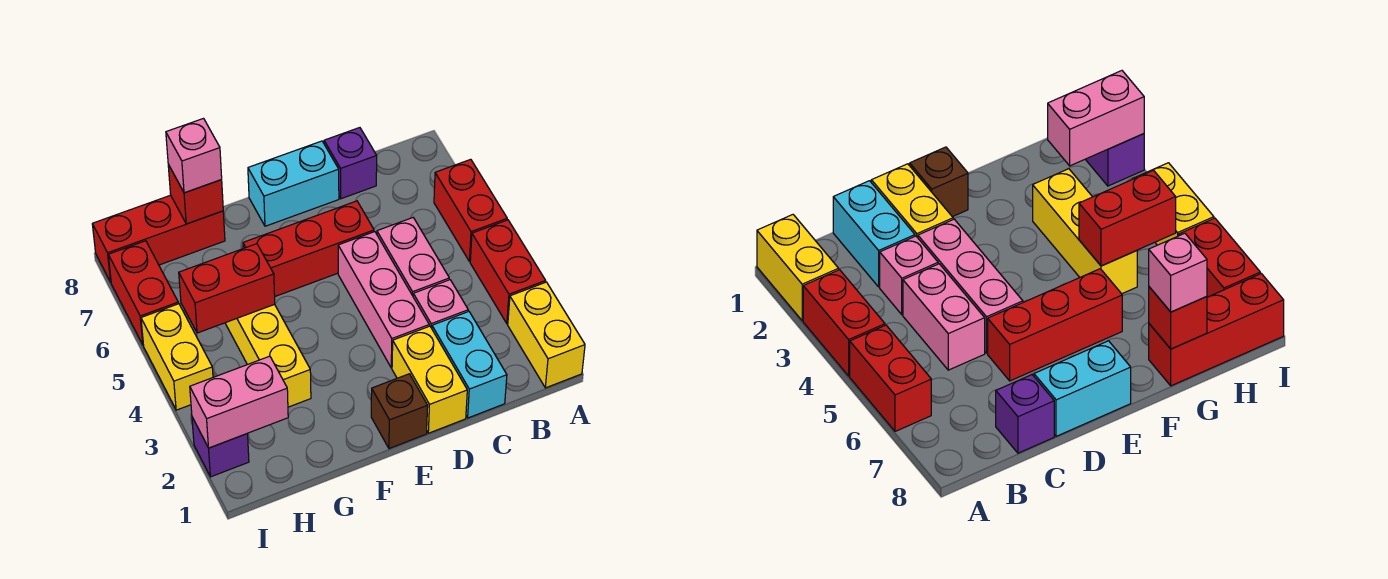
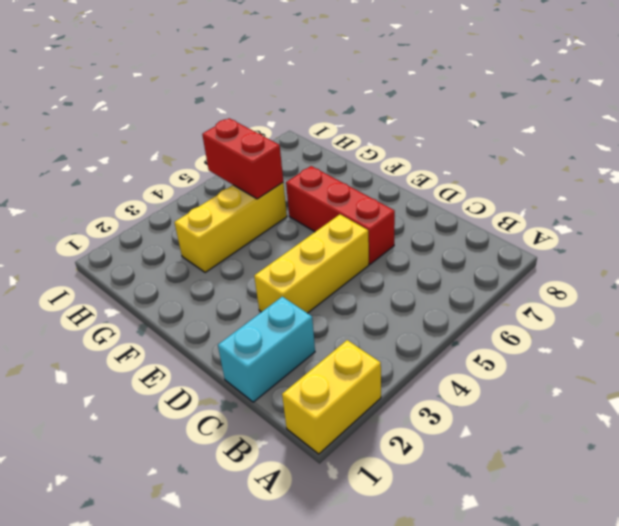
yellow 1x3 brick [254,215,369,313] -> pink 1x3 brick [338,232,429,368]
none -> red 1x2 brick [470,220,546,324]
none -> red 1x2 brick [434,159,507,262]
none -> pink 1x1 brick [413,280,468,328]

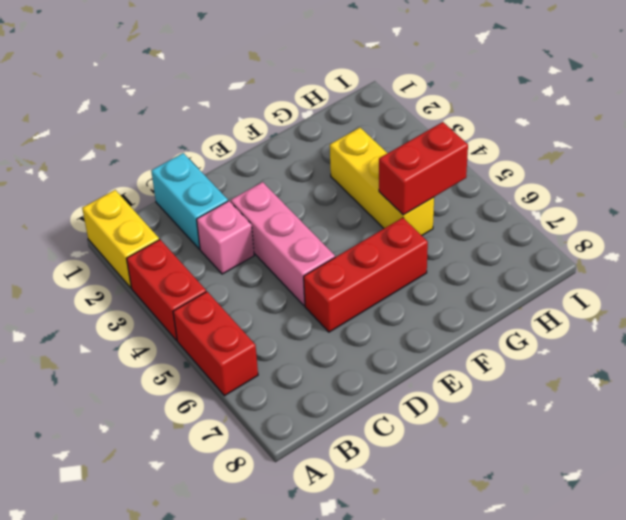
none -> pink 1x2 brick [377,218,449,296]
none -> purple 1x1 brick [324,128,377,199]
none -> yellow 1x2 brick [392,326,467,433]

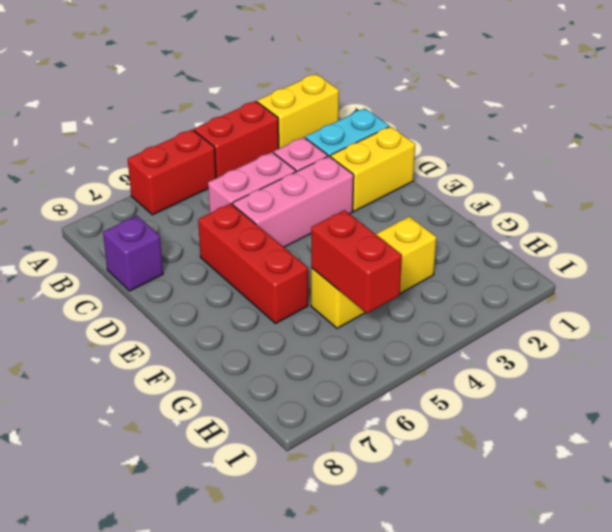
none -> cyan 1x2 brick [248,141,339,226]
none -> brown 1x1 brick [371,374,428,449]
none -> red 1x3 brick [92,195,225,282]

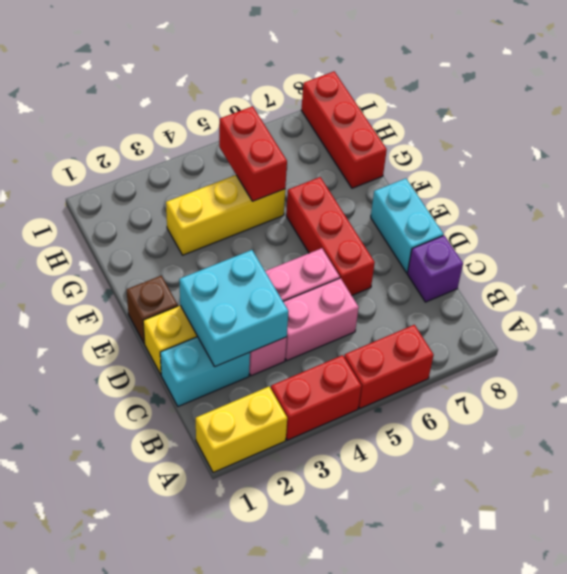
cyan 2x2 brick [179,250,289,367] -> none
none -> purple 1x1 brick [192,417,249,477]
none -> yellow 1x2 brick [141,304,213,410]
none -> red 1x2 brick [108,241,178,345]

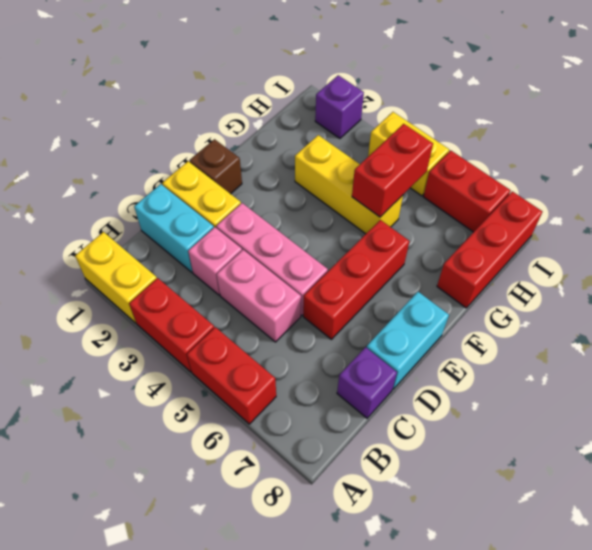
none -> red 1x1 brick [168,165,223,224]
none -> pink 1x2 brick [190,356,288,448]
none -> pink 1x1 brick [166,119,222,193]

